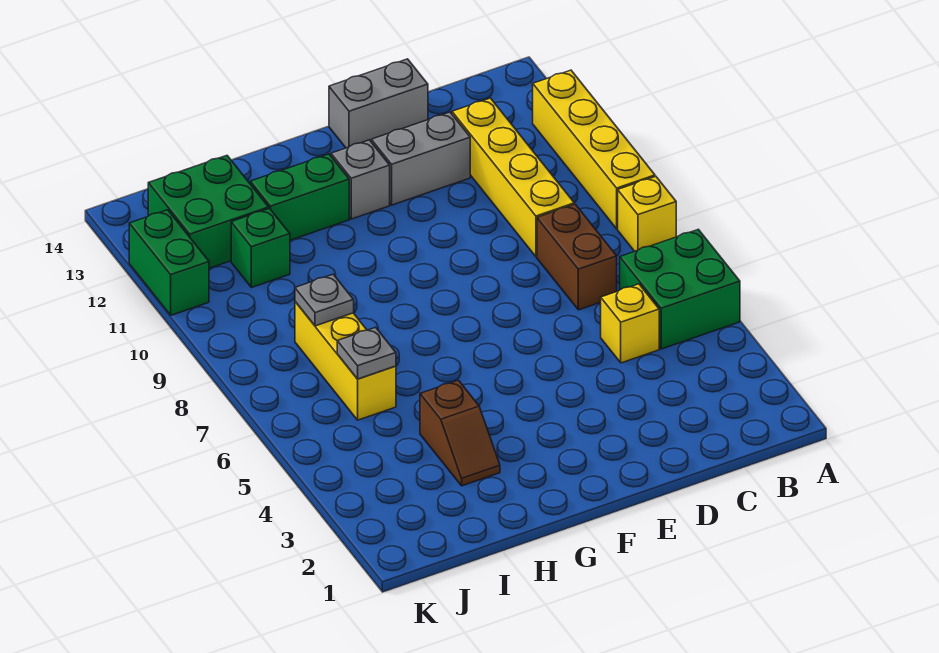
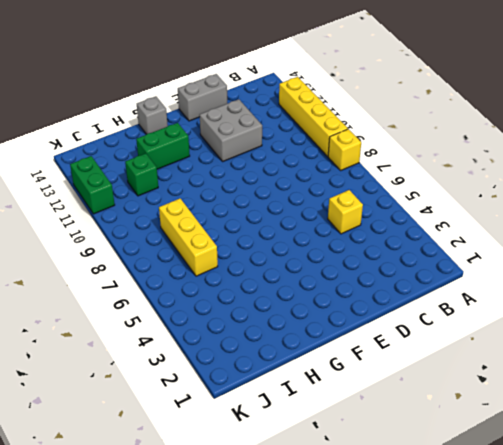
grey 2x2 brick [200,99,262,161] -> grey 1x2 brick [371,112,470,205]
grey 1x1 brick [137,96,168,134] -> grey 1x1 brick moved to [331,140,390,219]
none -> green 2x2 brick [620,229,740,349]
none -> brown 1x2 brick [537,204,617,310]
none -> yellow 1x4 brick [452,98,574,257]

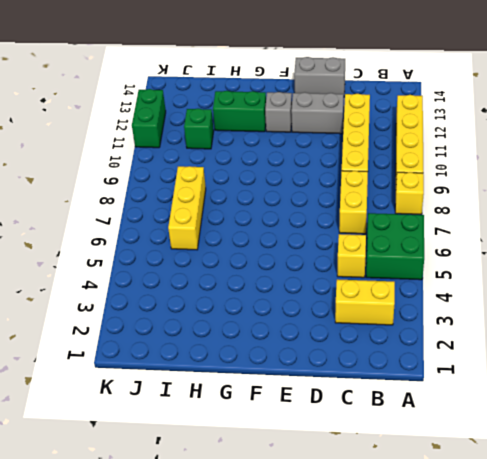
yellow 1x2 brick [335,279,395,325] -> none
yellow 1x2 brick [339,171,368,234] -> brown 1x2 brick [537,204,617,310]
none -> brown 1x2 slope [420,380,500,486]
none -> green 2x2 brick [148,156,269,268]
none -> grey 1x1 plate [337,327,396,379]

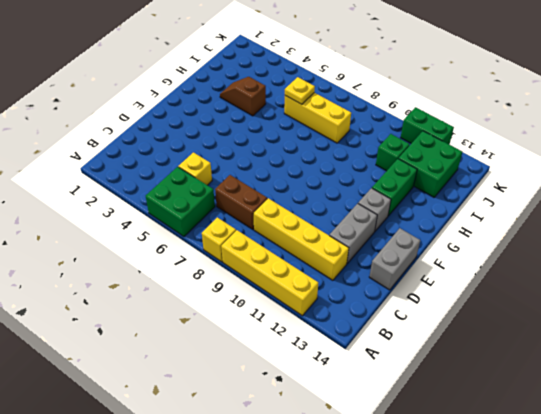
yellow 1x1 plate [285,77,315,104] -> grey 1x1 plate [337,327,396,379]
none -> grey 1x1 plate [295,275,354,326]

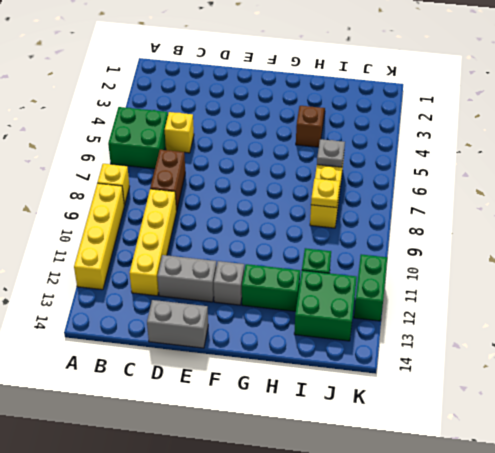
yellow 1x1 plate [311,179,340,208] -> grey 1x1 plate [295,275,354,326]

